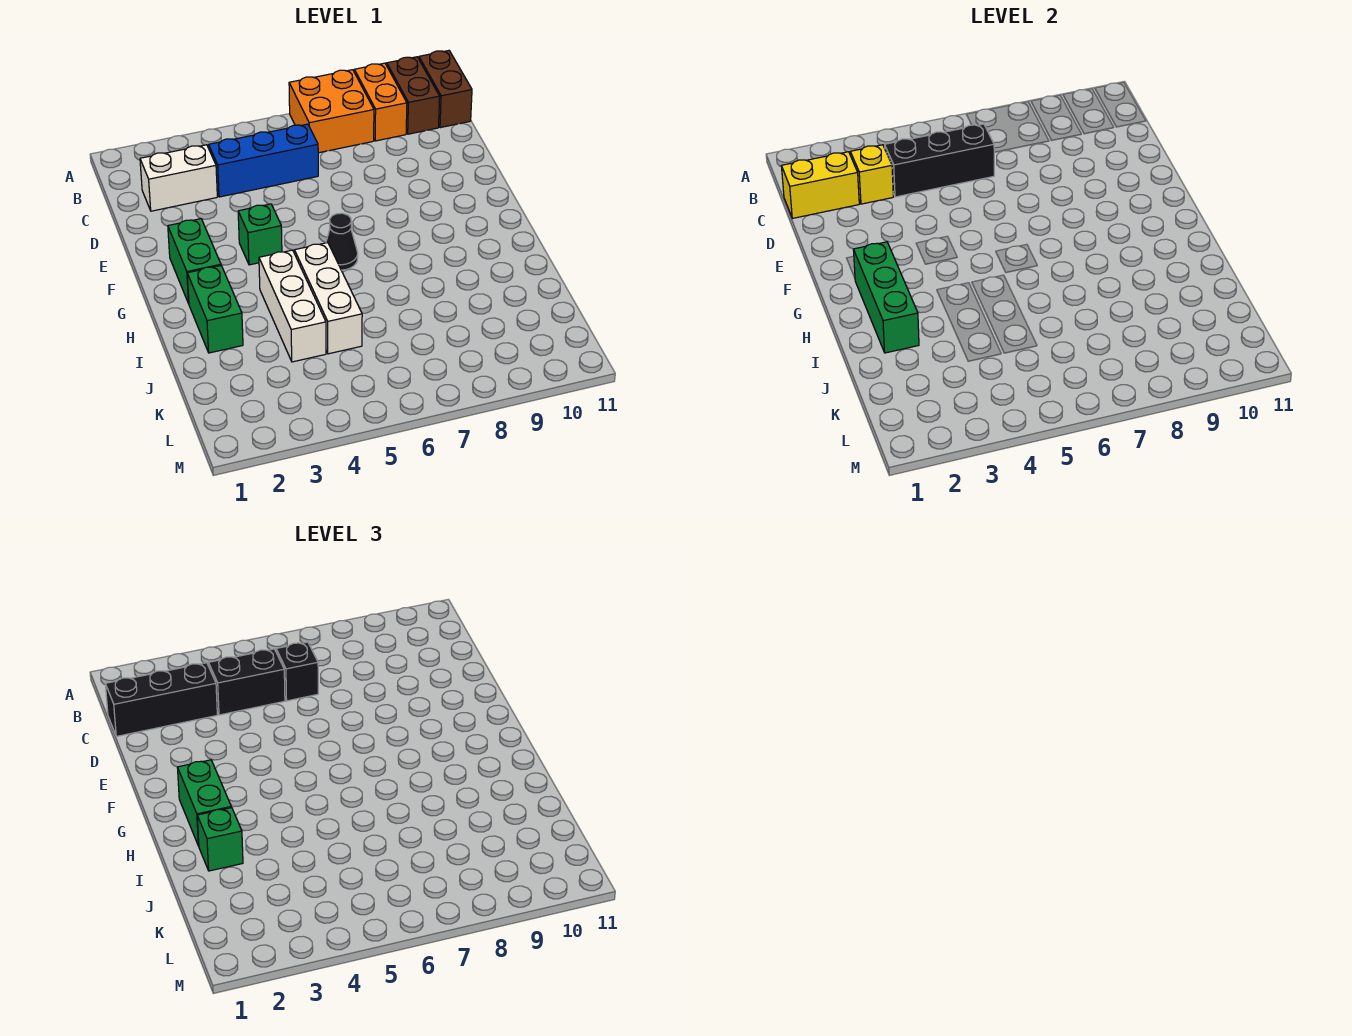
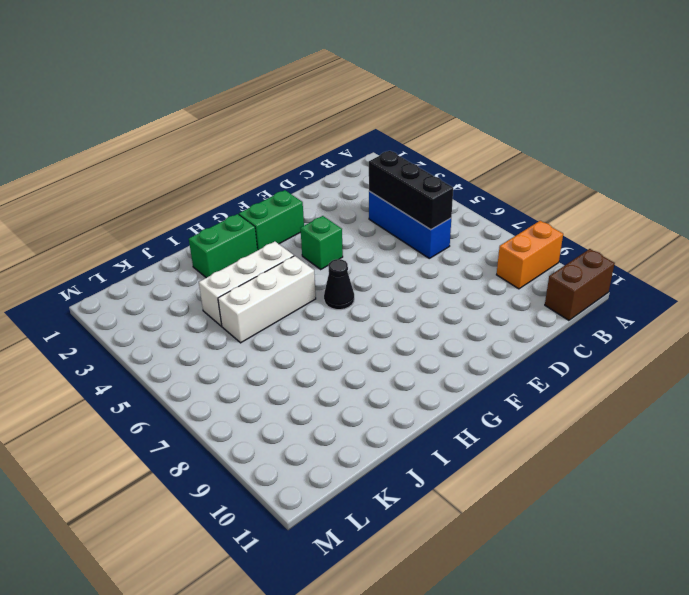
none -> orange 2x2 brick [289,70,374,153]
none -> brown 1x2 brick [387,57,440,134]
none -> white 1x2 brick [140,145,217,211]

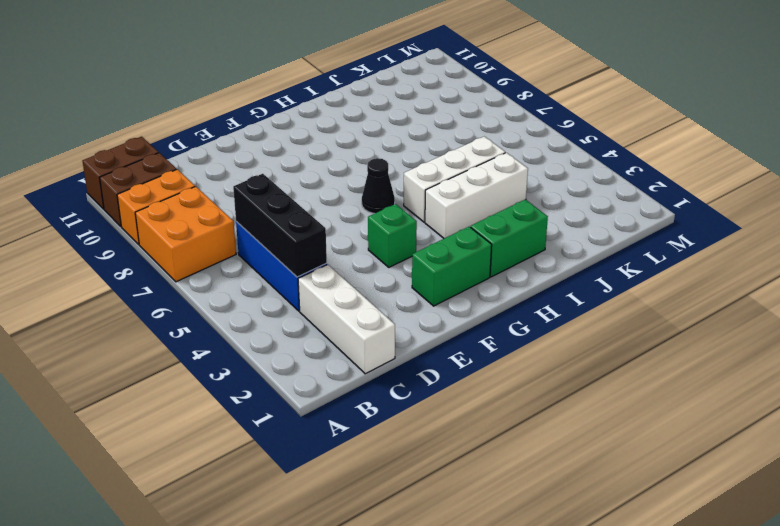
white 1x3 brick [298,265,395,374] -> white 1x2 brick [140,145,217,211]
none -> yellow 1x2 brick [782,152,859,218]
none -> yellow 1x1 brick [850,145,893,204]
none -> green 1x3 brick [853,242,919,353]

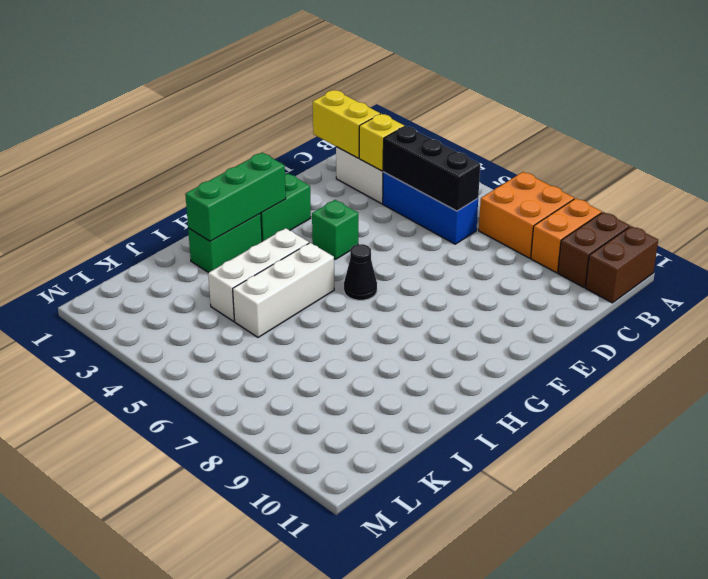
none -> black 1x3 brick [106,663,217,736]
none -> black 1x2 brick [209,649,285,715]
none -> black 1x1 brick [276,642,318,701]

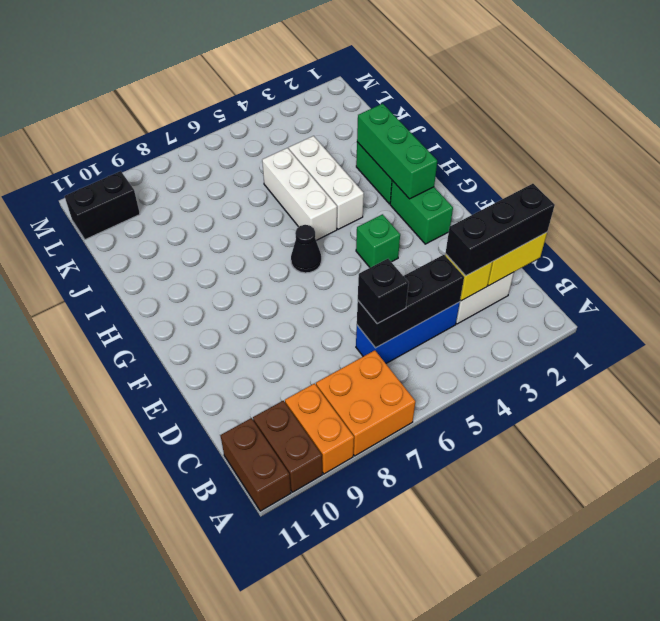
black 1x2 brick [65,171,140,239] -> black 1x2 brick moved to [209,649,285,715]
none -> green 1x2 brick [177,760,231,846]
none -> green 1x1 brick [197,808,243,871]

